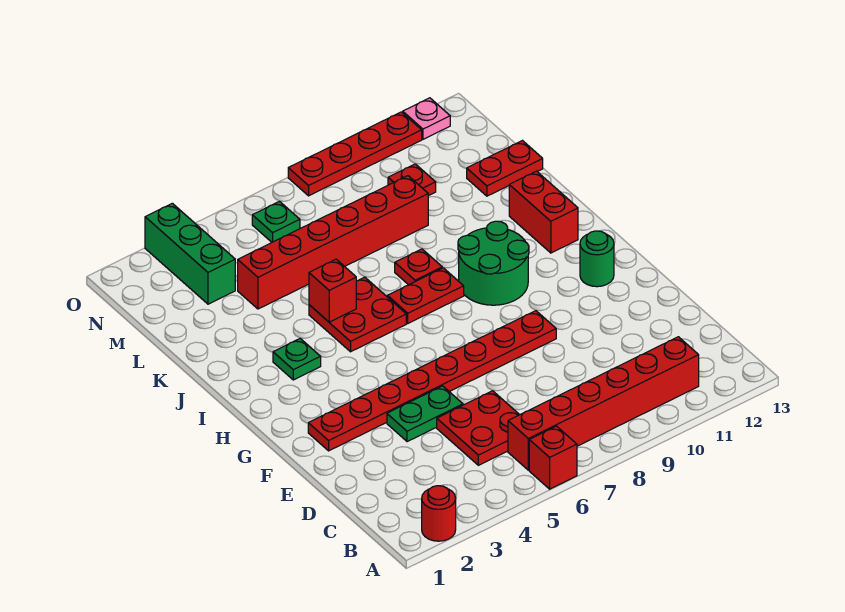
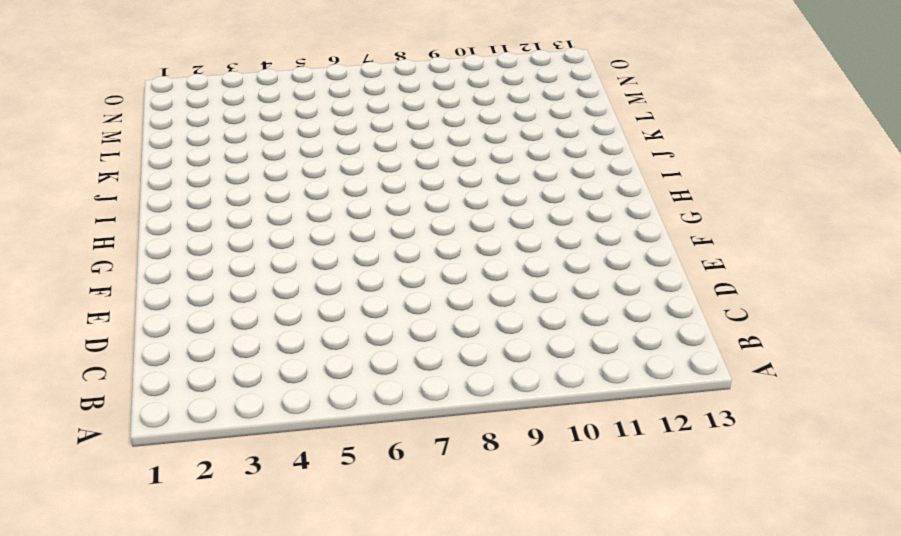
none -> red 1x1 round brick [422,486,456,541]
none -> red 1x1 brick [529,426,577,489]
none -> red 1x6 brick [508,337,699,470]

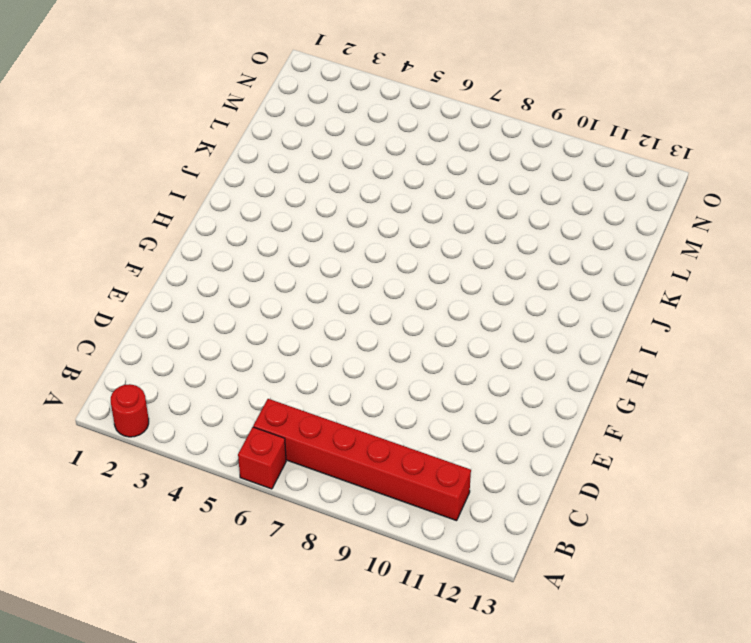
none -> red 2x2 plate [437,391,519,465]
none -> green 1x2 plate [387,386,463,442]
none -> red 1x8 plate [308,311,556,451]

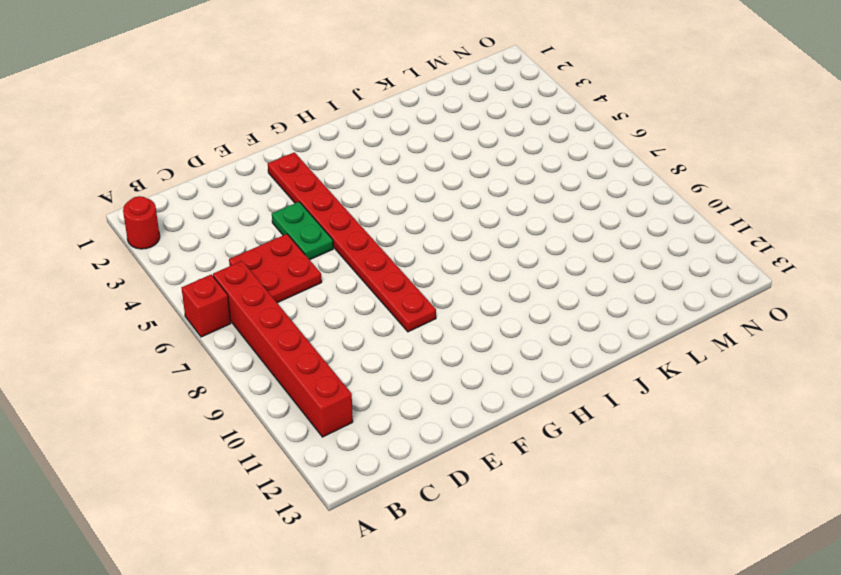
none -> green 1x1 round brick [580,231,614,287]
none -> green 2x2 round brick [458,221,529,305]
none -> green 1x1 plate [273,339,321,380]

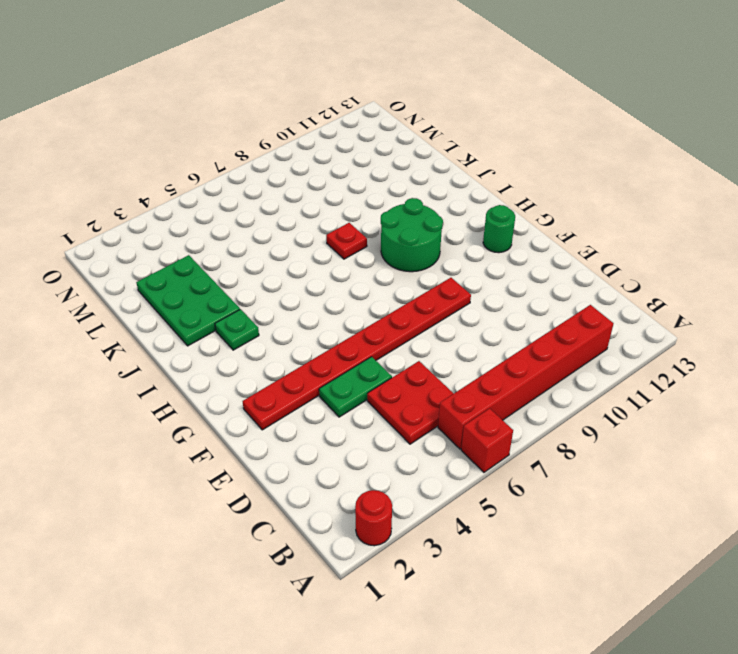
green 2x3 plate [136,255,240,346] -> none
none -> red 2x2 plate [309,277,406,352]
none -> red 1x2 plate [387,268,464,323]
none -> red 1x2 brick [509,171,578,253]

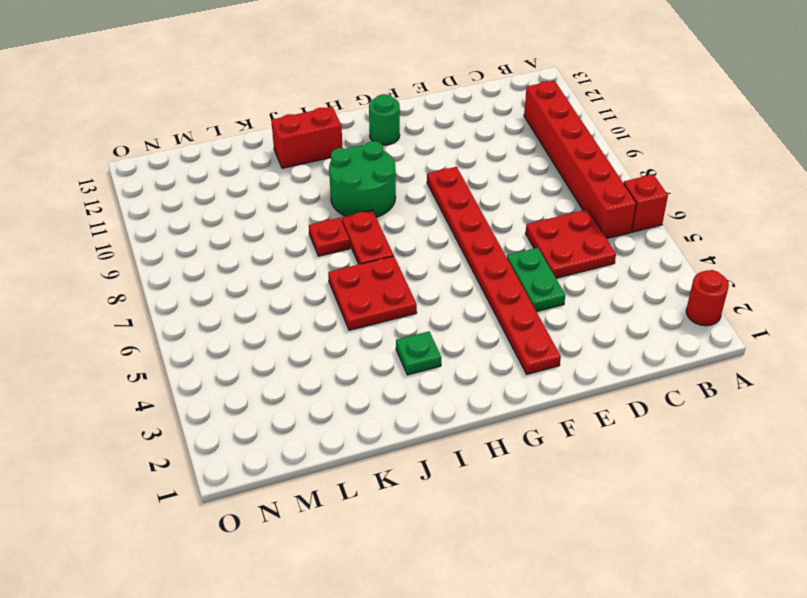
none -> red 1x6 brick [238,176,428,309]
none -> red 1x2 plate [467,141,543,196]
none -> green 1x3 brick [145,203,235,304]

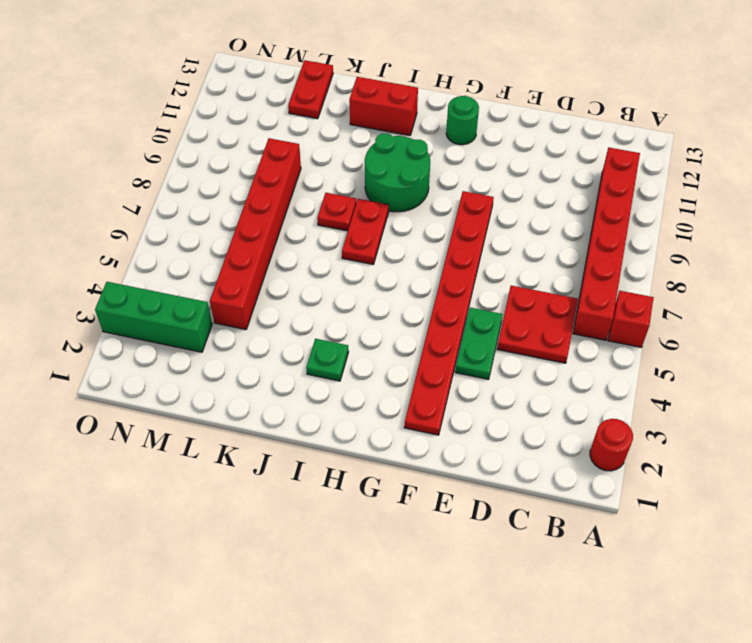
none -> red 2x2 plate [309,277,406,352]
none -> red 1x1 plate [388,164,436,196]
none -> green 1x1 plate [252,202,300,242]

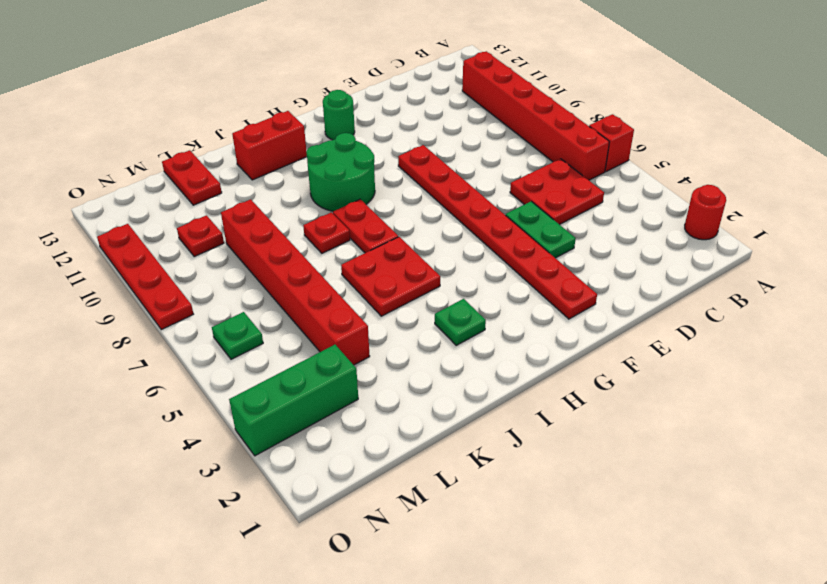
none -> pink 1x1 plate [403,98,450,139]
none -> red 1x1 brick [309,259,356,322]

